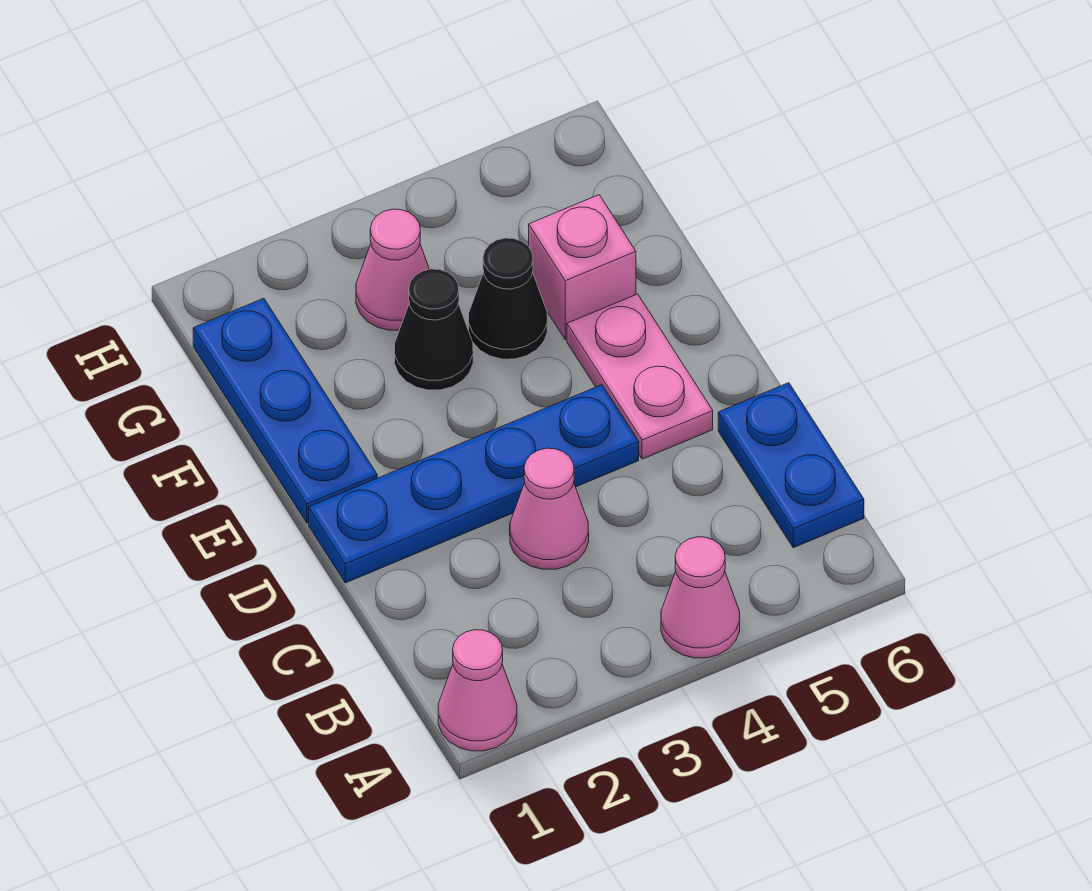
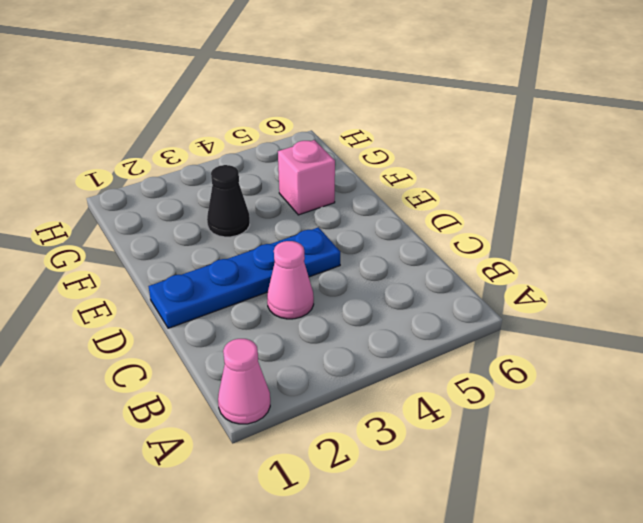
none -> pink 1x1 cone [661,537,740,658]
none -> blue 1x2 plate [718,383,864,548]

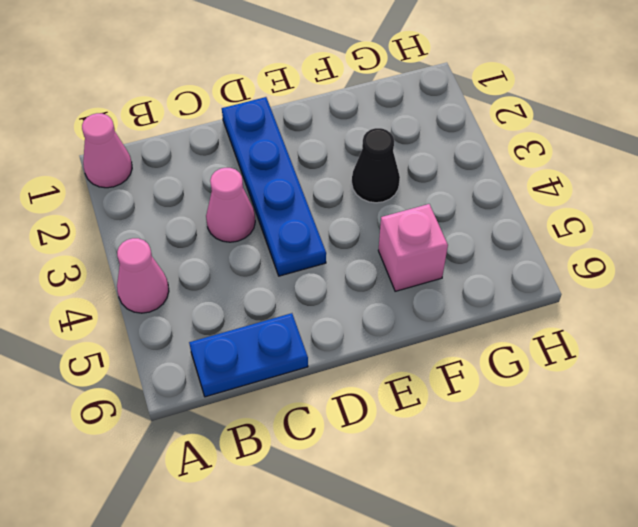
none -> pink 1x2 plate [567,294,713,459]
none -> blue 1x3 plate [193,298,377,523]

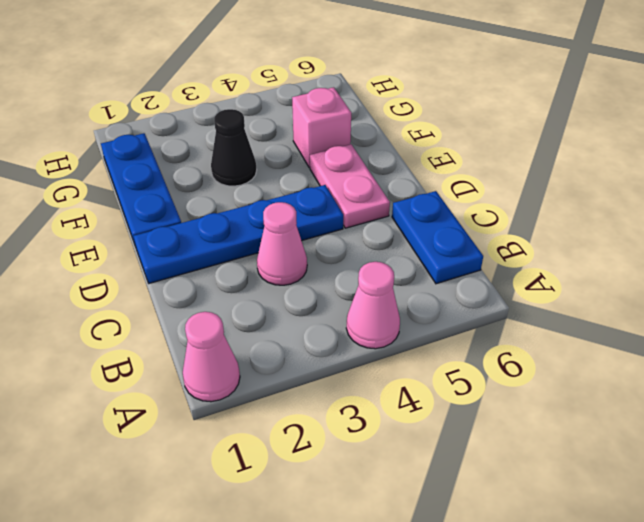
none -> black 1x1 cone [469,238,547,359]
none -> pink 1x1 cone [356,209,429,330]

